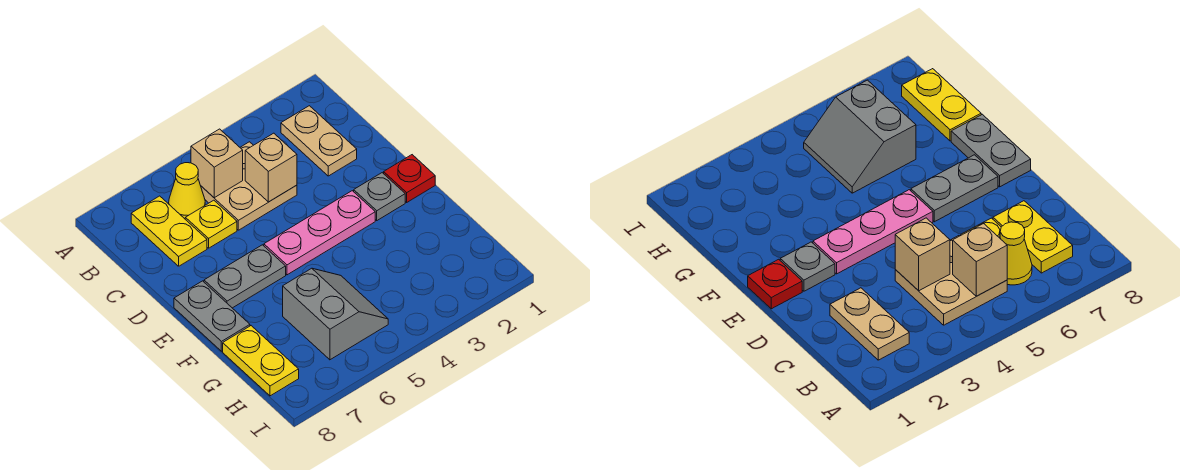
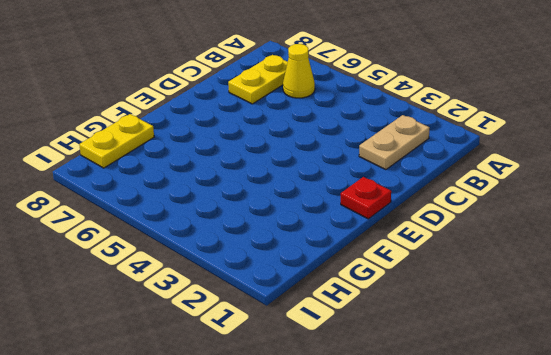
none -> tan 2x2 plate [201,142,297,230]
none -> yellow 1x1 plate [185,200,237,248]
none -> grey 1x1 plate [354,173,405,220]

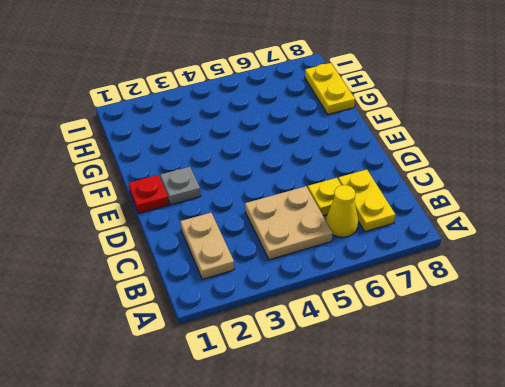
none -> pink 1x3 plate [264,191,375,275]
none -> grey 1x2 plate [204,245,286,308]
none -> grey 1x2 plate [174,281,250,351]

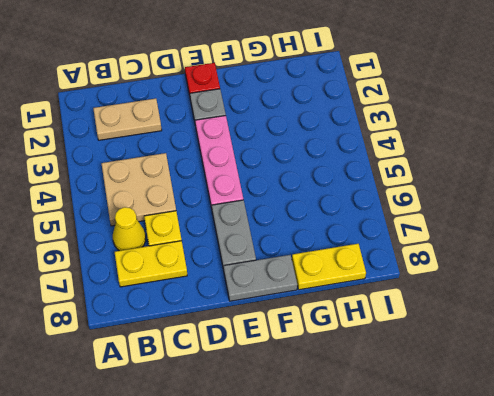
none -> grey 2x2 slope [283,268,388,360]
none -> tan 1x1 brick [191,129,243,198]
none -> tan 1x1 brick [245,133,297,202]

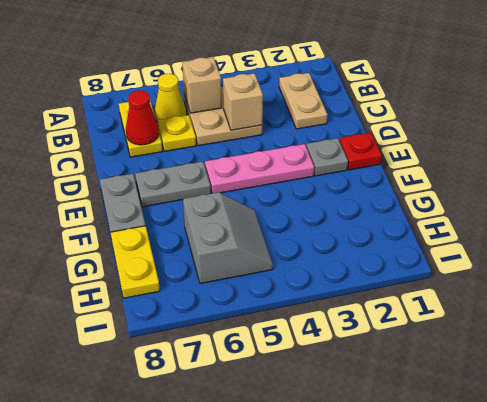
red 1x1 cone [126,90,159,145] -> none

